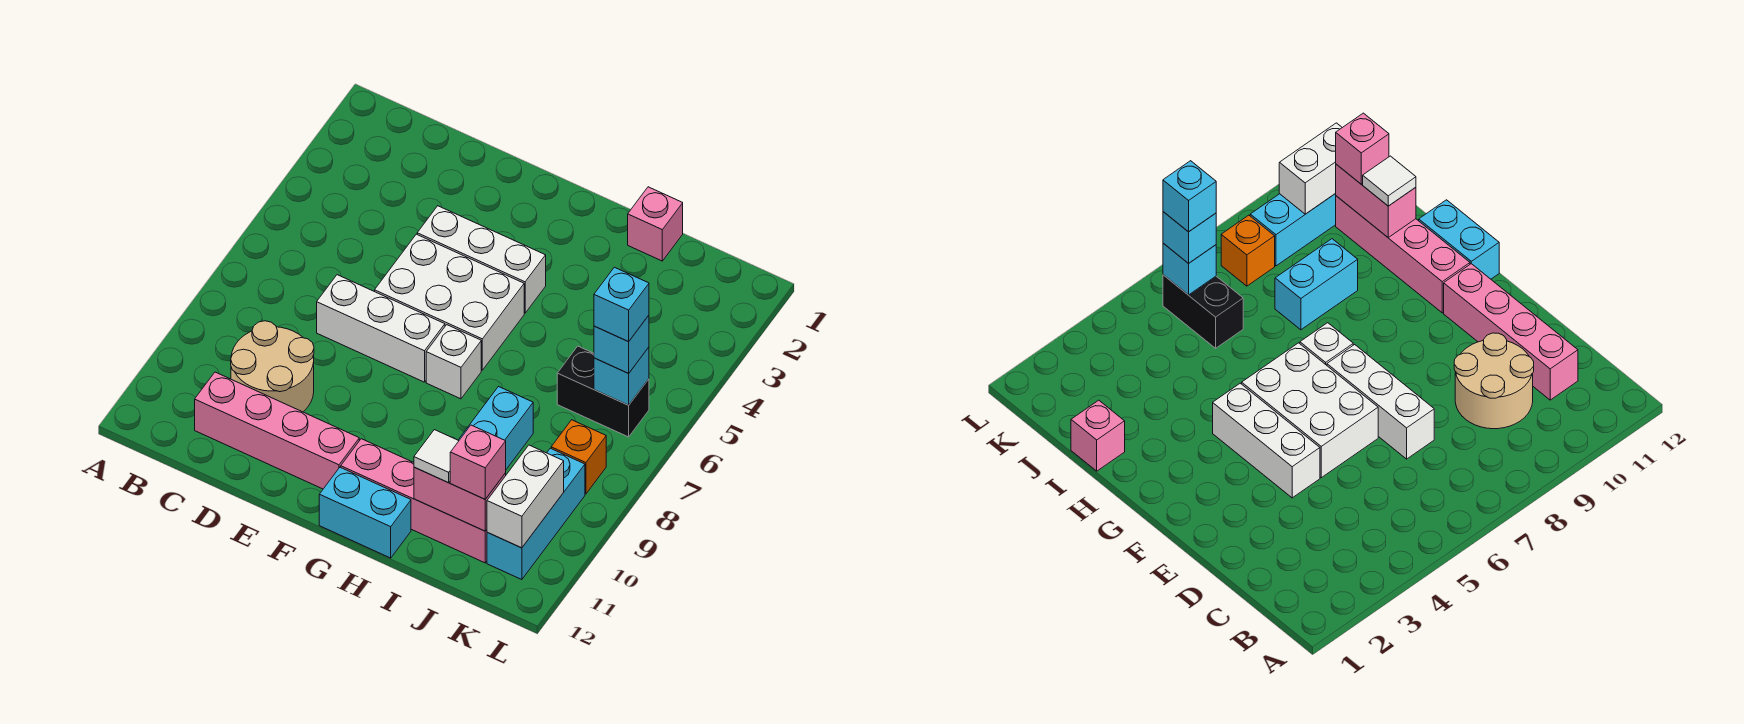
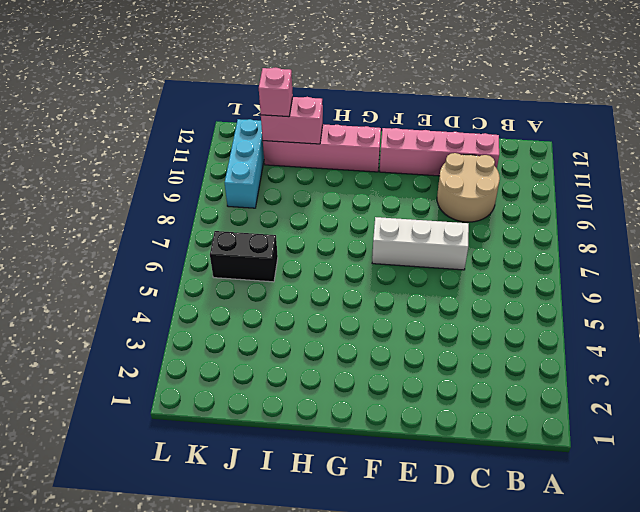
none -> white 1x3 brick [417,206,546,313]
none -> white 2x3 brick [375,234,524,370]
none -> white 1x1 brick [426,325,481,399]

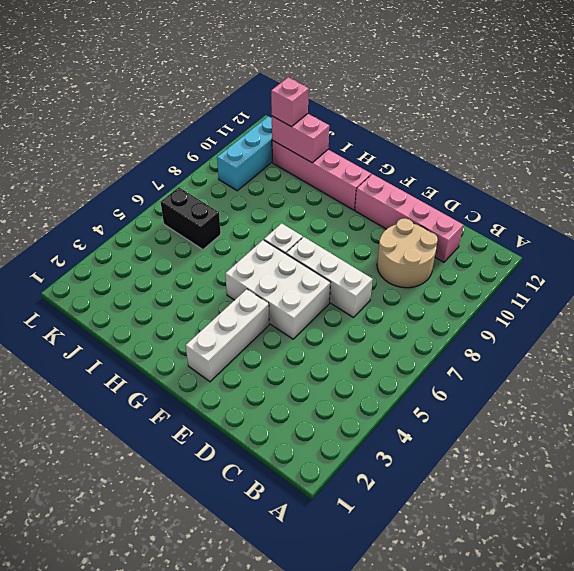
white 1x3 brick [186,289,269,382] -> white 1x3 brick turned to [417,206,546,313]
none -> cyan 1x2 brick [319,467,411,558]
none -> pink 1x1 brick [628,187,683,261]
none -> cyan 1x2 brick [458,387,533,469]

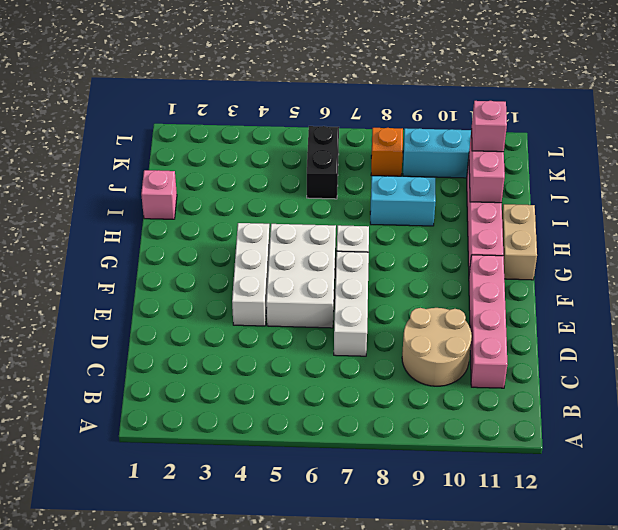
tan 1x2 brick [502,204,537,280] -> cyan 1x2 brick [319,467,411,558]
none -> cyan 1x1 brick [594,347,649,405]
none -> white 1x2 brick [487,445,564,548]
none -> white 1x1 tile [414,430,458,483]

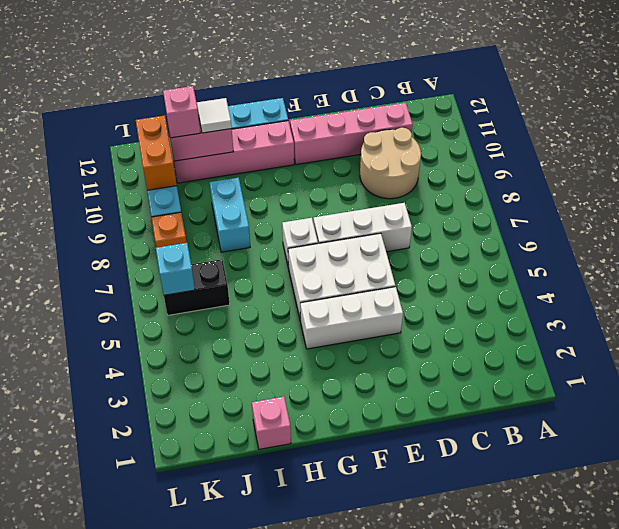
orange 1x2 brick [136,116,177,190] -> white 1x2 brick [487,445,564,548]
none -> cyan 1x1 brick [594,315,649,373]
none -> cyan 1x1 brick [594,267,649,342]

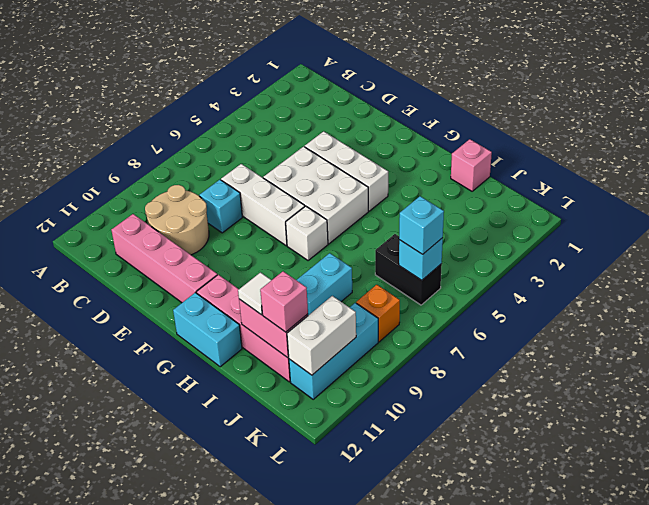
cyan 1x1 brick [199,180,242,233] -> cyan 1x1 brick moved to [594,267,649,342]

